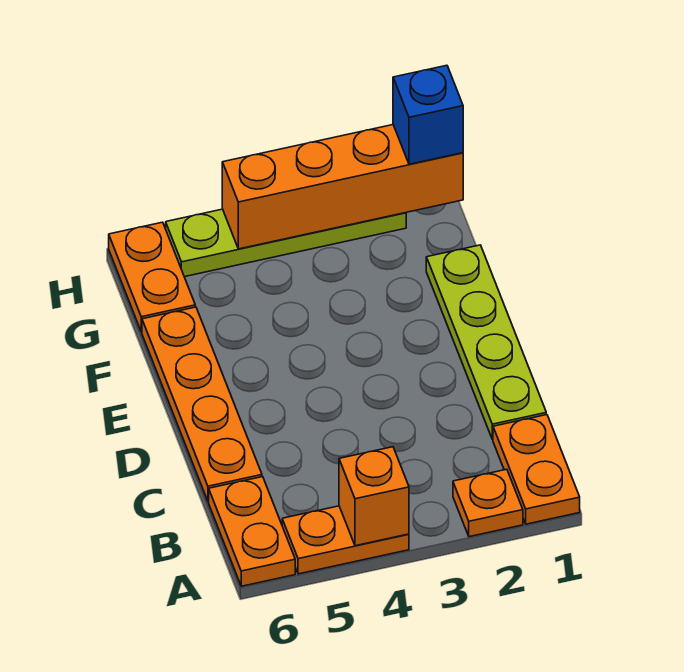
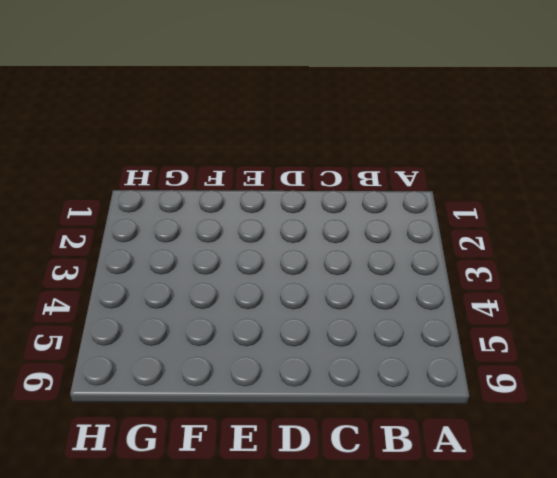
none -> orange 1x2 plate [493,415,580,524]
none -> orange 1x1 plate [453,469,523,537]

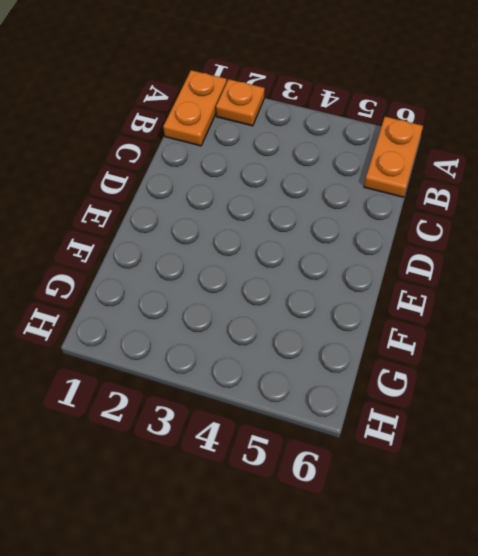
none -> orange 1x2 plate [282,506,409,574]
none -> lime 1x4 plate [426,245,546,439]

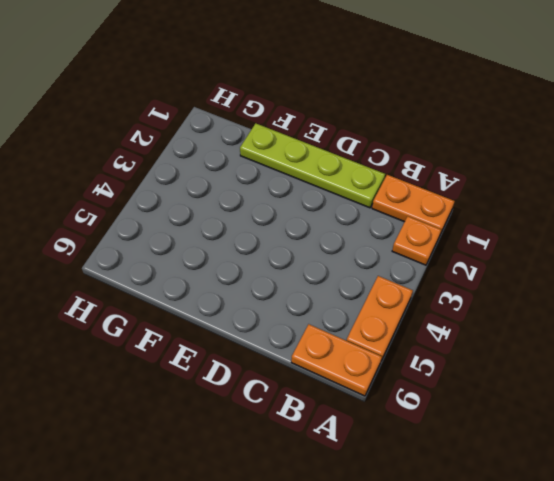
none -> orange 1x4 plate [142,307,262,502]
none -> orange 1x2 plate [109,222,195,332]

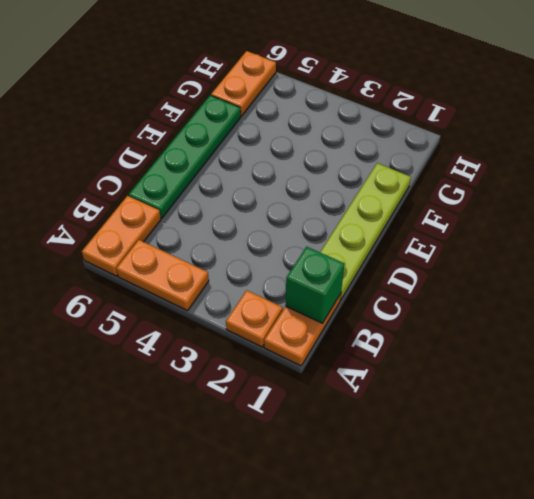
green 1x1 brick [285,247,345,323] -> none
green 1x4 plate [129,95,241,218] -> orange 1x4 plate [142,307,262,502]
none -> lime 1x4 plate [166,209,406,277]
none -> orange 1x1 brick [339,447,409,546]

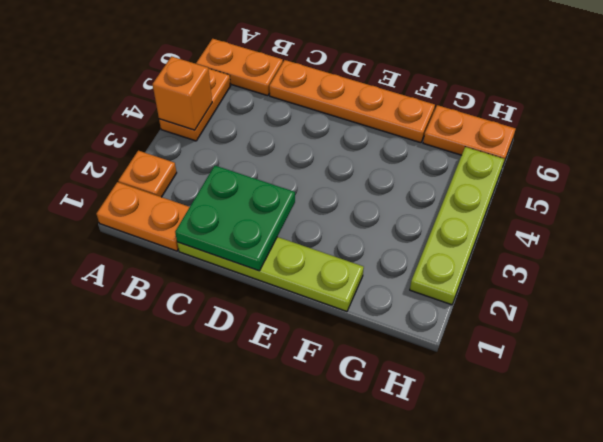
green 2x2 plate [175,165,295,271] -> none
none -> orange 1x4 brick [222,125,463,249]
none -> blue 1x1 brick [393,65,463,164]

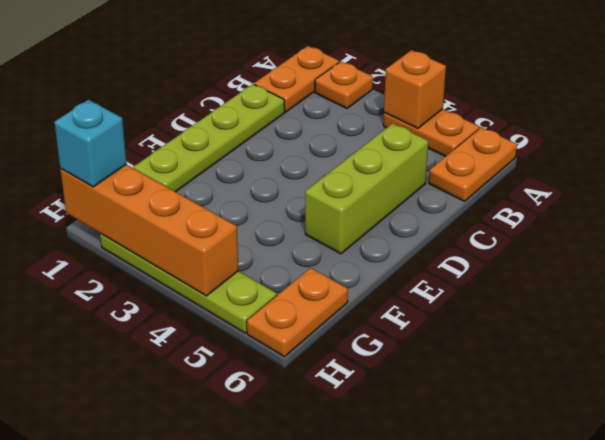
lime 1x3 brick [305,123,428,254] -> none
cyan 1x1 brick [54,100,127,187] -> blue 1x1 brick [393,65,463,164]
none -> orange 1x4 plate [142,307,262,502]

